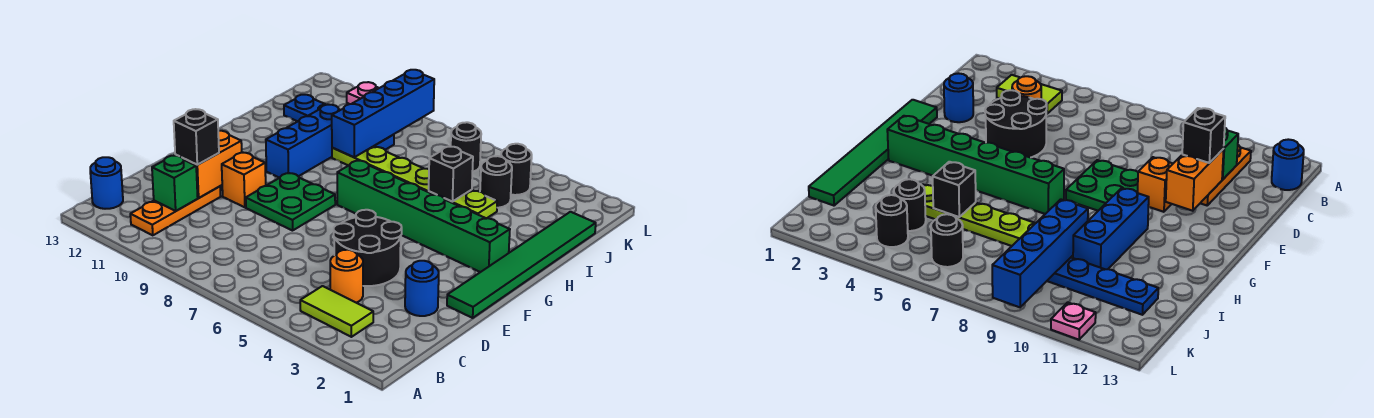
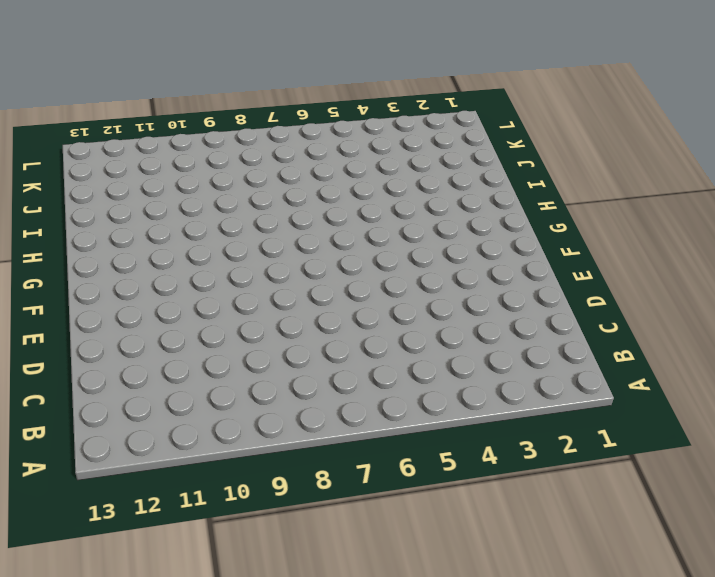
none -> lime 1x2 tile [300,286,373,337]
none -> orange 1x3 plate [130,186,221,235]
none -> blue 1x1 round brick [90,157,123,209]

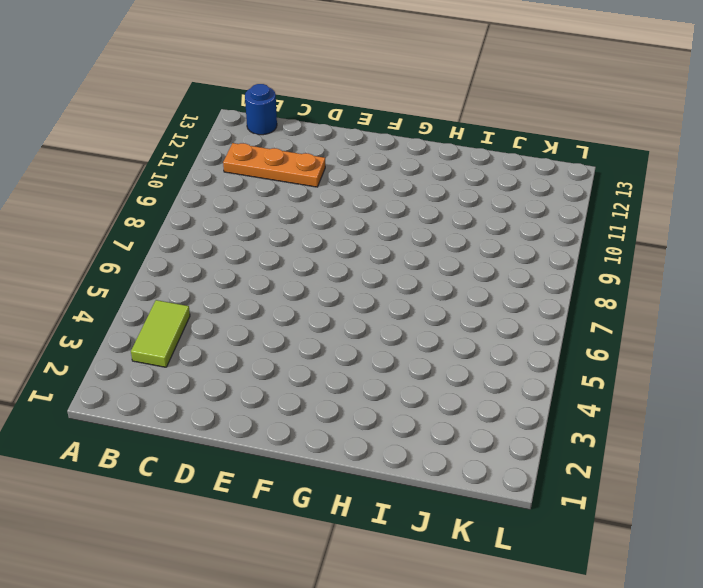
none -> orange 1x1 round brick [330,250,363,303]
none -> blue 1x1 round brick [405,261,439,316]
none -> black 2x2 round brick [334,210,402,286]

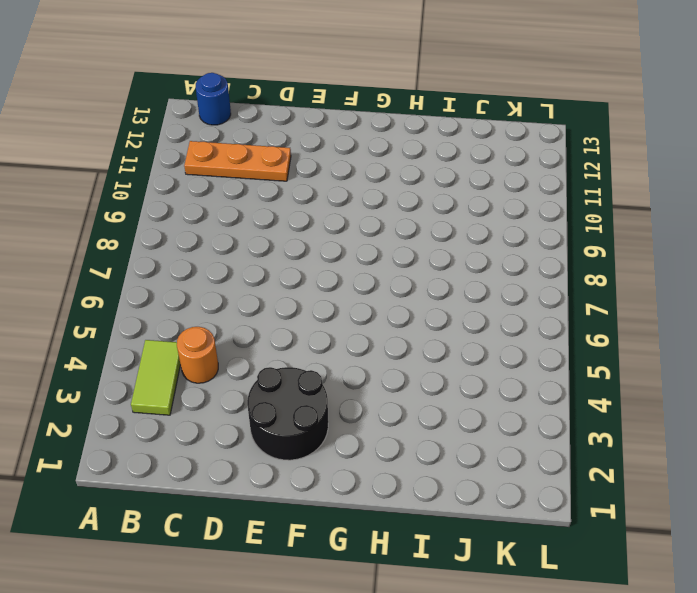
black 2x2 round brick [247,367,328,460] -> black 2x2 round brick moved to [334,210,402,286]
none -> blue 1x1 round brick [405,261,439,316]
none -> green 1x6 tile [447,212,596,318]
none -> green 2x2 plate [246,173,335,231]

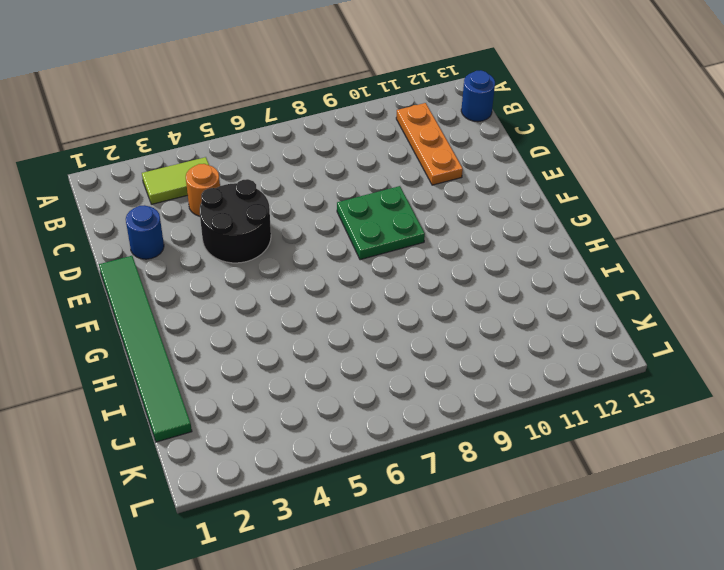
none -> orange 1x1 brick [222,153,266,207]
none -> green 1x6 brick [337,161,510,272]
none -> blue 1x3 brick [266,105,340,178]

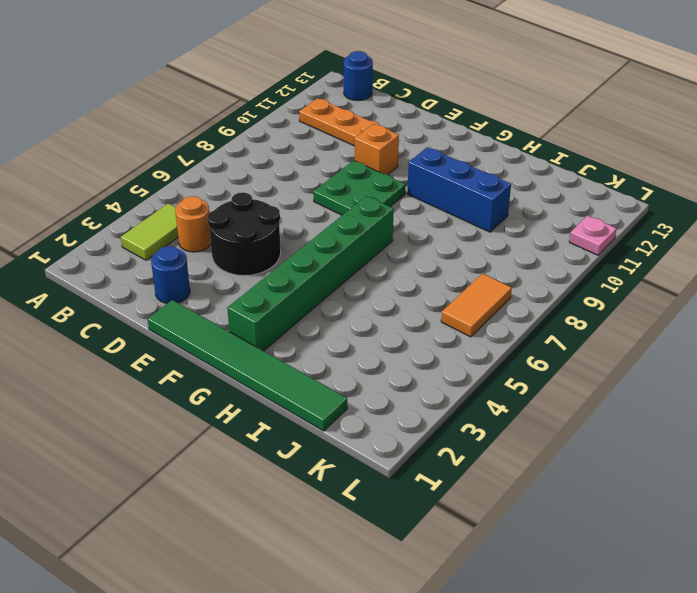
orange 1x2 tile [441,274,512,337] -> black 1x1 round brick [451,122,481,172]
none -> lime 1x6 plate [332,146,497,219]
none -> black 1x1 round brick [480,156,512,208]
none -> blue 1x4 plate [284,95,394,150]

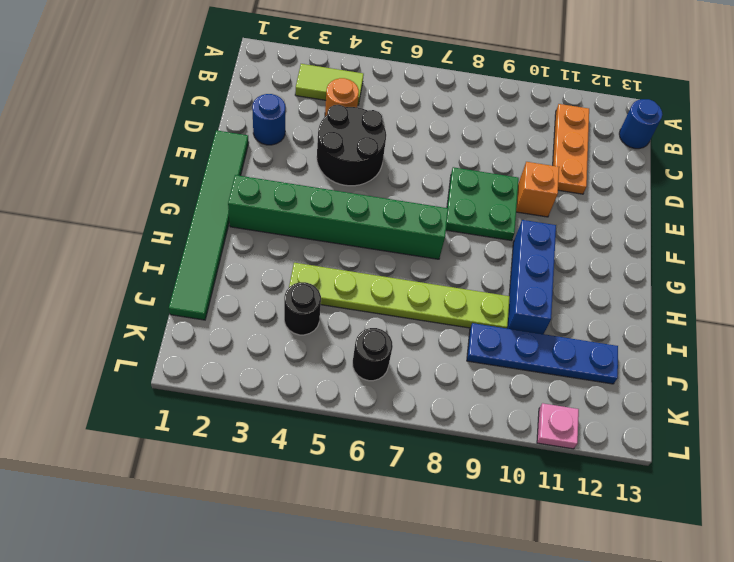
none -> black 1x1 round brick [501,144,532,195]
none -> green 1x1 brick [152,156,198,211]
none -> orange 1x2 brick [175,131,242,198]

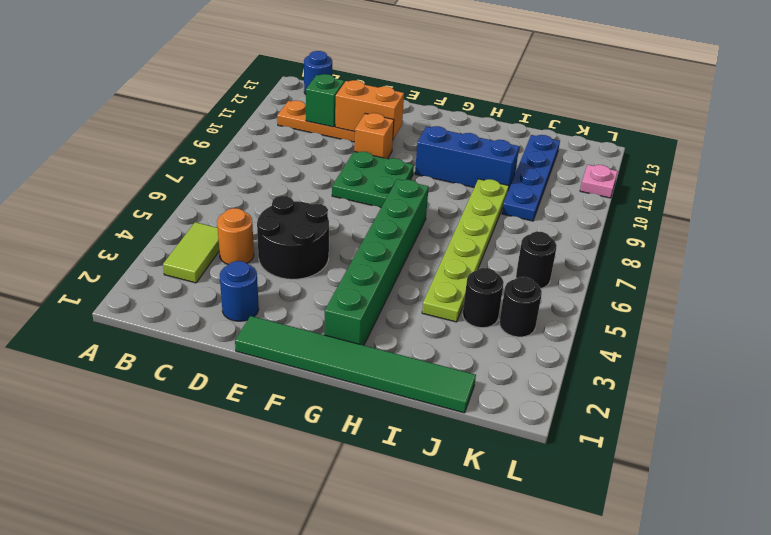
none -> black 1x1 brick [429,146,473,202]
none -> blue 1x4 brick [332,70,434,157]
none -> black 1x1 brick [174,109,219,165]

